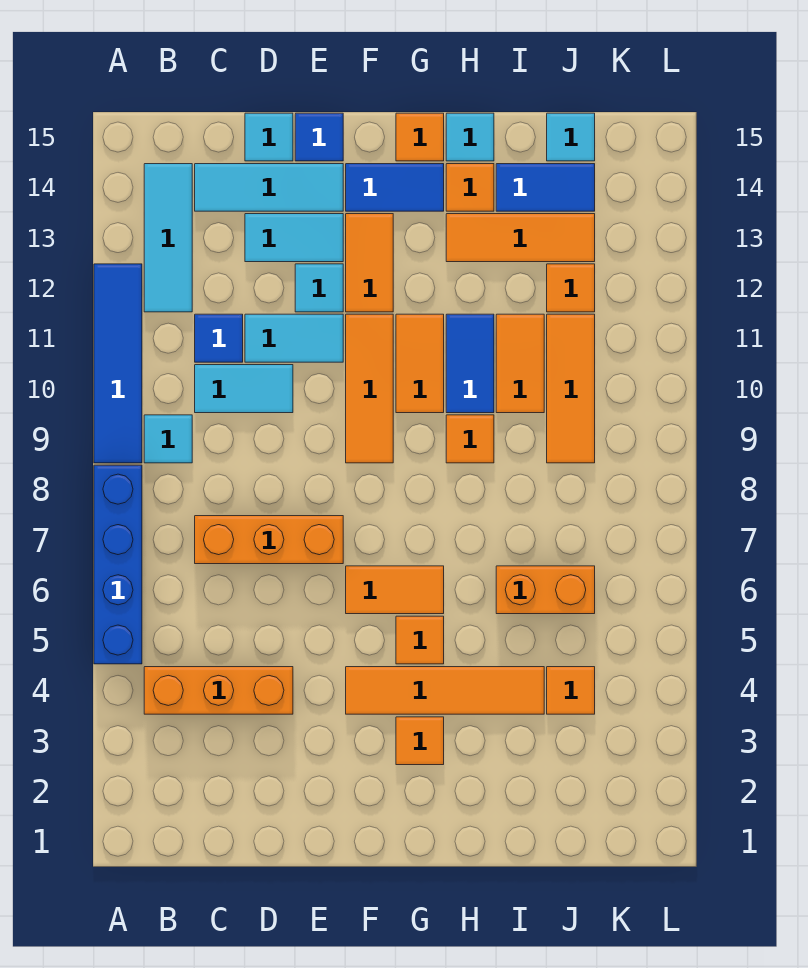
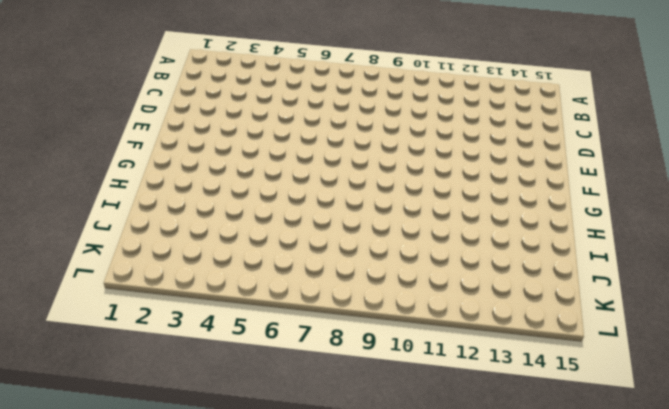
none -> blue 1x4 brick [94,465,142,664]
none -> blue 1x4 tile [94,264,142,463]
none -> orange 1x3 brick [144,667,293,714]
none -> cyan 1x1 tile [144,415,192,463]

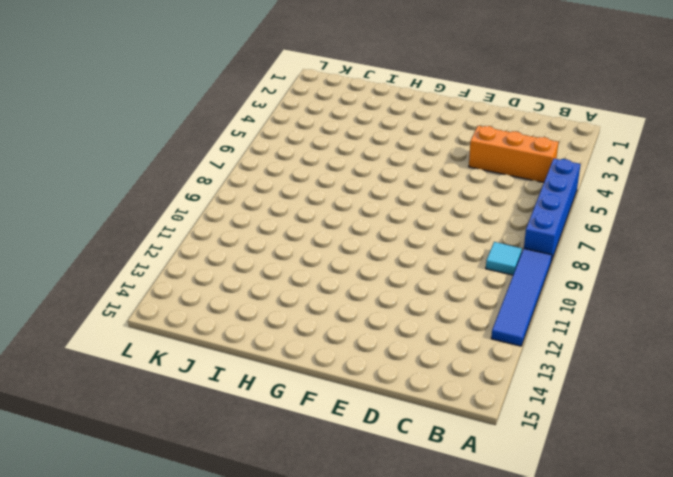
none -> cyan 1x3 tile [144,164,192,312]
none -> orange 1x3 brick [195,516,343,564]
none -> cyan 1x2 tile [195,365,293,413]
none -> blue 1x1 tile [195,314,243,362]

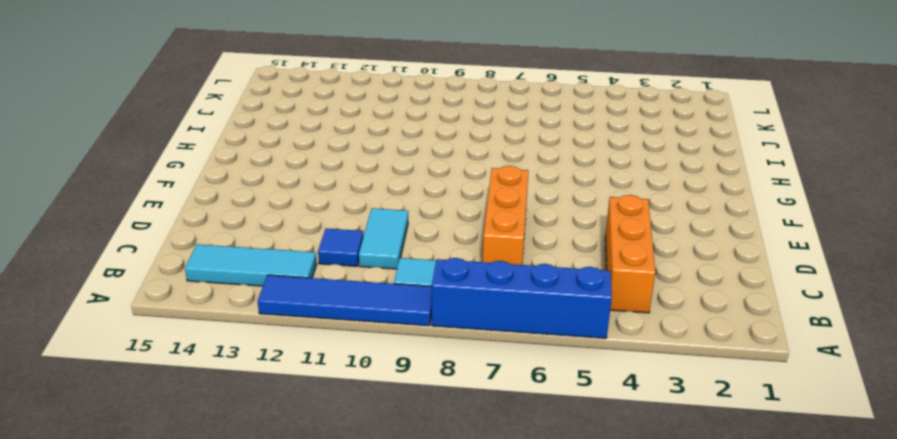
none -> cyan 1x3 tile [195,164,343,211]
none -> cyan 1x2 tile [245,314,343,362]
none -> cyan 1x2 tile [245,214,343,262]
none -> cyan 1x1 tile [245,113,293,161]

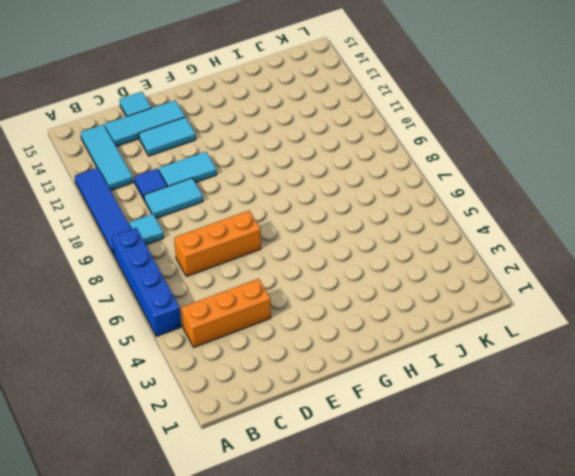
none -> cyan 1x1 tile [295,264,343,312]
none -> blue 1x1 tile [295,113,343,161]
none -> orange 1x4 tile [346,667,544,714]
none -> orange 1x2 tile [346,566,444,614]

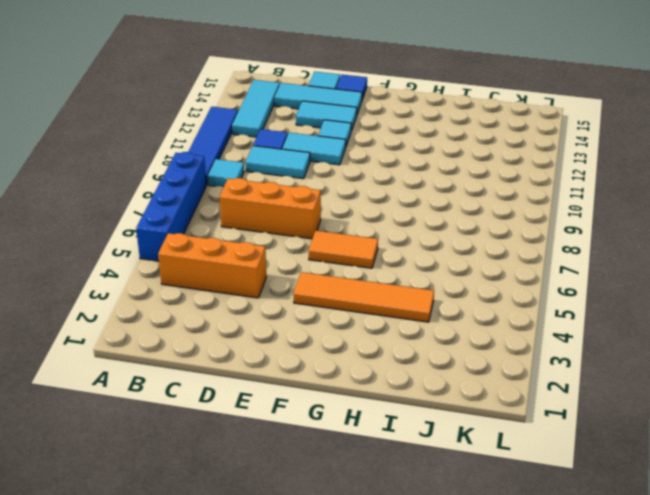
none -> orange 1x3 tile [346,314,393,463]
none -> orange 1x2 tile [346,214,393,312]
none -> blue 1x2 tile [346,164,444,211]
none -> orange 1x1 tile [396,717,444,765]

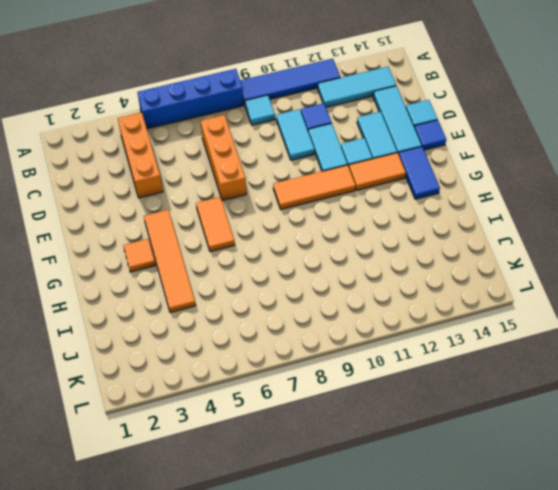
none -> orange 1x1 tile [396,616,444,664]
none -> orange 1x2 tile [396,314,444,413]
none -> orange 1x1 tile [396,113,444,161]
none -> orange 1x1 tile [446,415,494,463]

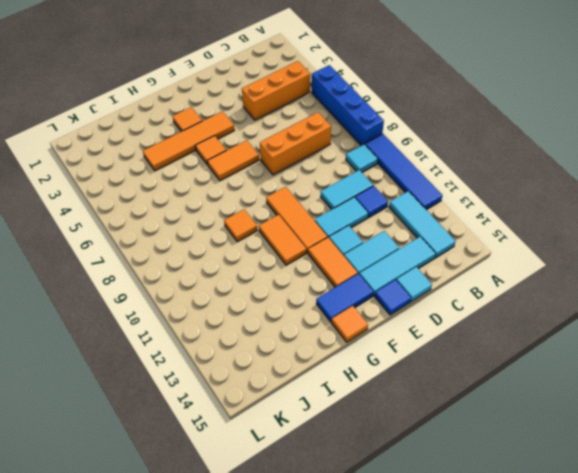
none -> blue 1x2 tile [446,314,494,413]
none -> orange 1x3 tile [446,214,595,262]
none -> orange 1x1 tile [446,164,494,211]
none -> cyan 1x1 tile [446,113,494,161]

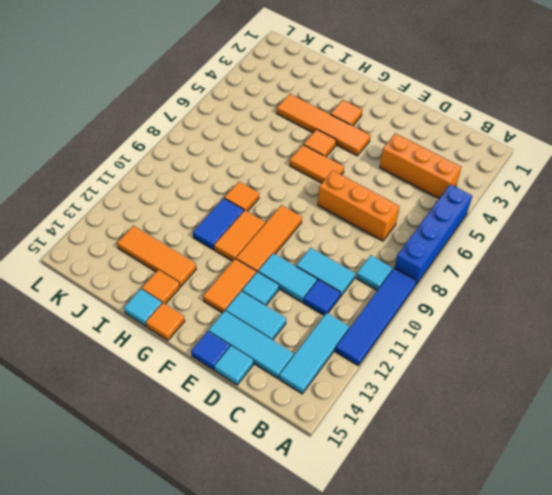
none -> blue 1x2 tile [346,164,444,211]
none -> orange 1x2 brick [496,566,595,614]
none -> orange 1x2 tile [496,314,544,413]
none -> blue 1x2 tile [496,164,595,211]

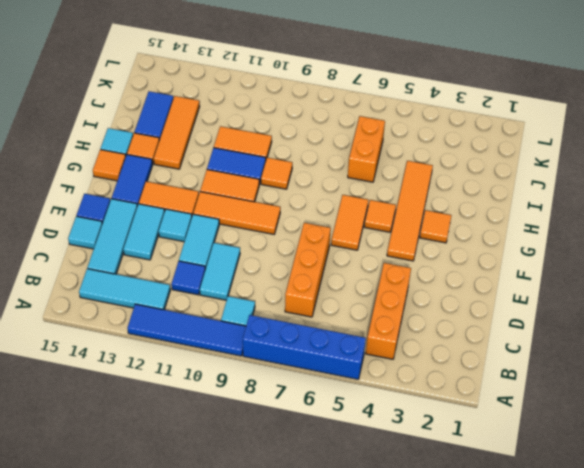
none -> orange 1x1 tile [547,667,595,714]
none -> orange 1x3 tile [547,314,595,463]
none -> orange 1x1 tile [547,264,595,312]
none -> cyan 1x1 tile [547,113,595,161]

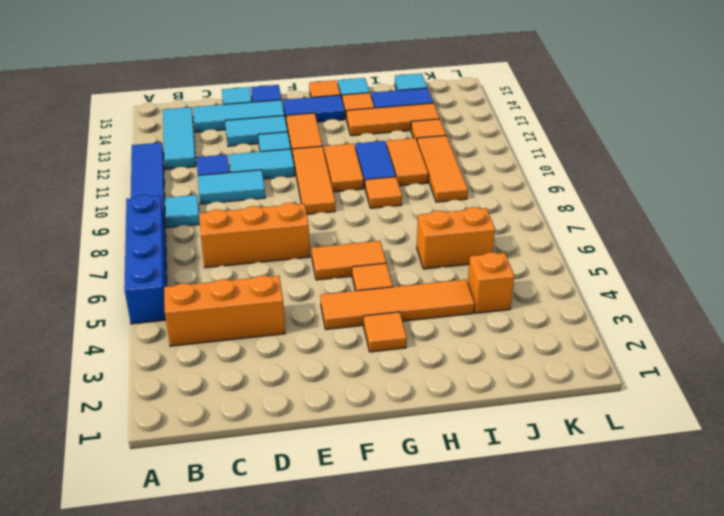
orange 1x1 brick [468,252,514,313] -> orange 1x1 tile [547,667,595,714]

